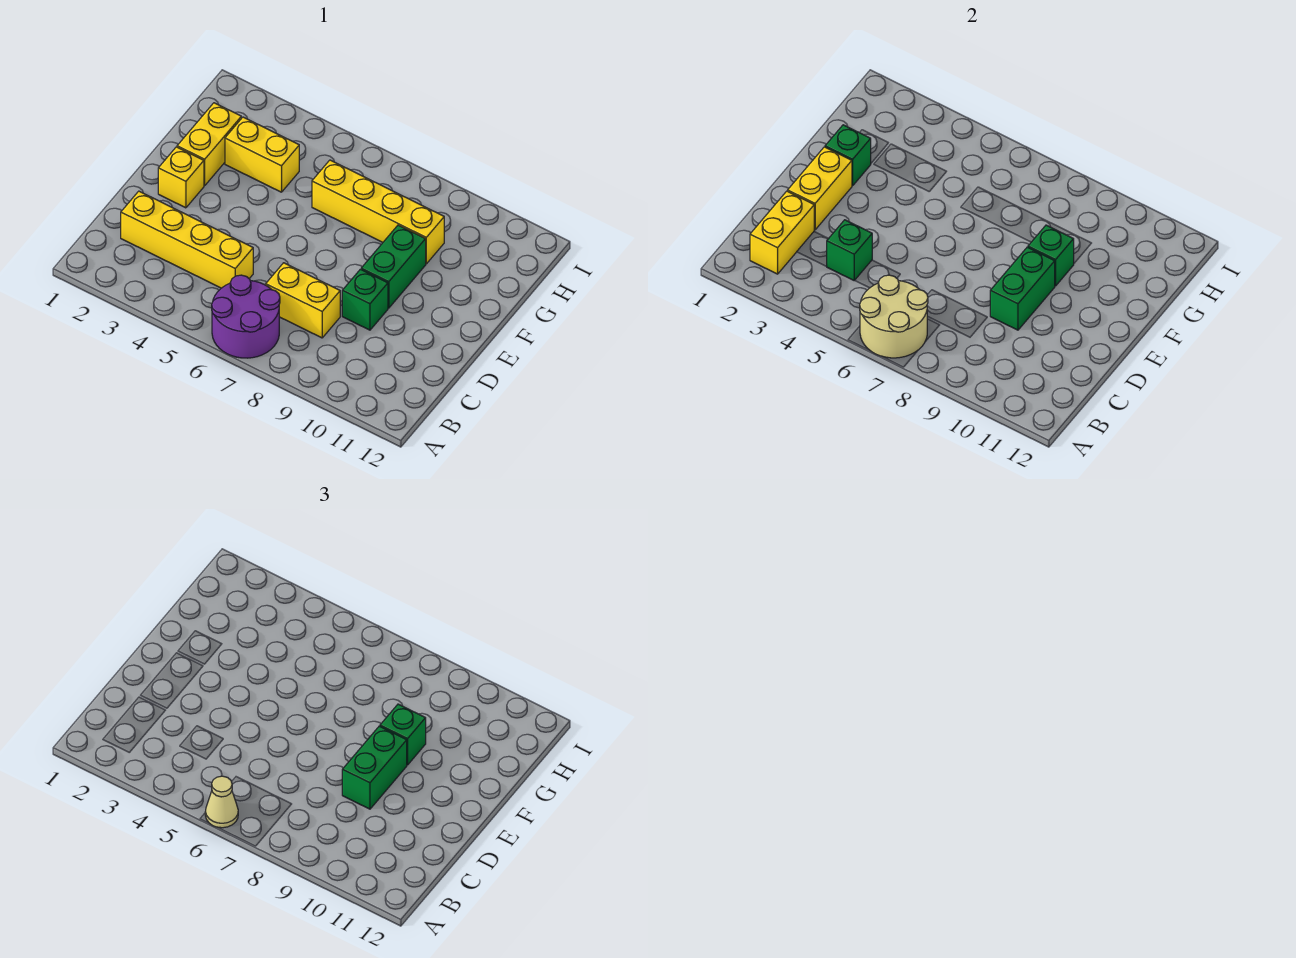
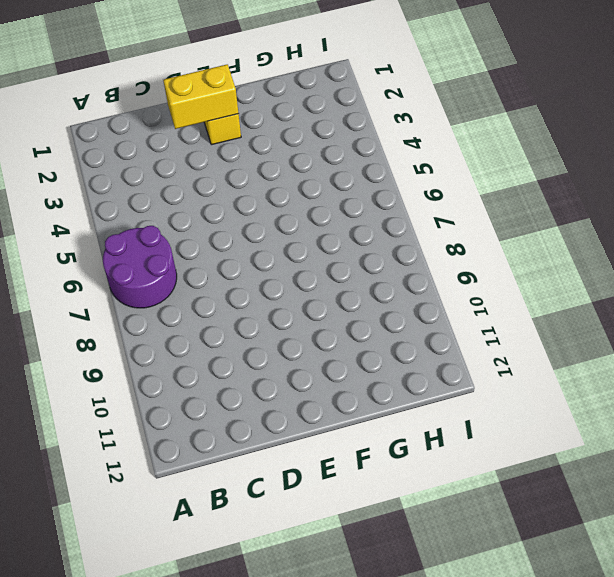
none -> yellow 1x4 brick [121,191,253,288]
none -> yellow 1x2 brick [266,263,340,338]
none -> green 1x1 brick [342,269,388,330]

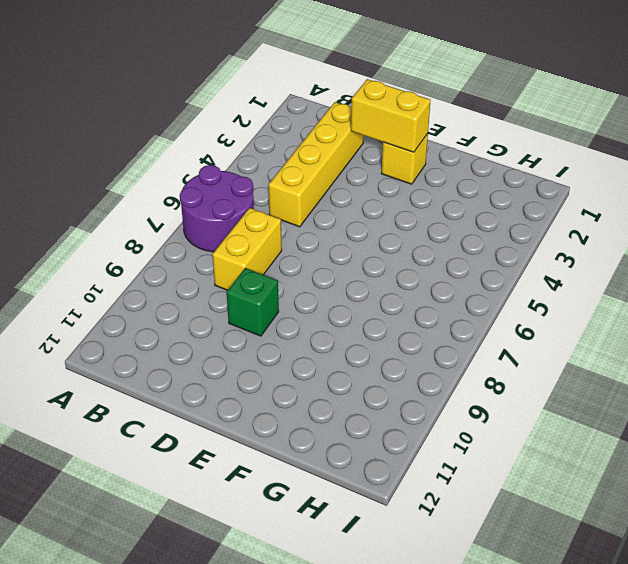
none -> green 1x2 brick [361,225,426,308]
none -> yellow 1x2 brick [177,103,241,186]
none -> yellow 1x2 brick [225,117,299,192]

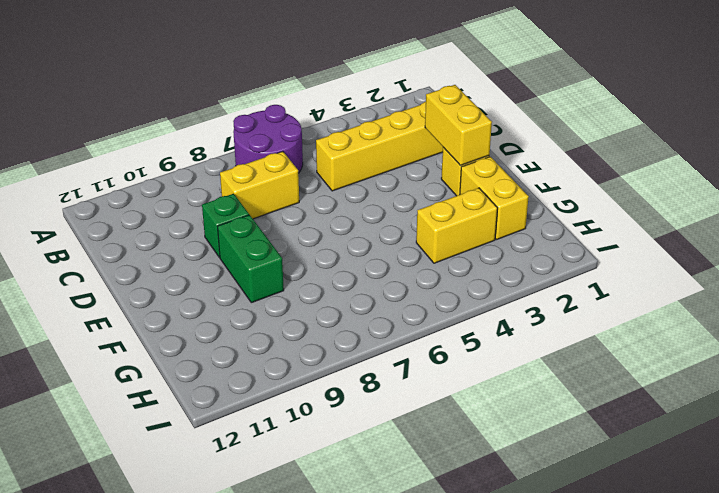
none -> yellow 1x4 brick [312,160,444,264]
none -> tan 2x2 round brick [860,275,928,358]
none -> yellow 1x2 brick [750,191,814,274]

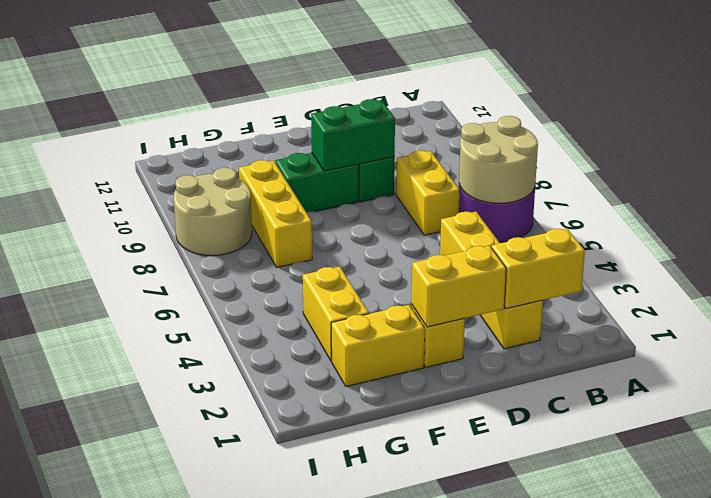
yellow 1x3 brick [239,160,312,267] -> yellow 1x4 brick [312,160,444,264]
tan 2x2 round brick [174,168,252,256] -> none
none -> green 1x1 brick [826,220,872,280]
none -> green 1x1 brick [825,125,871,186]
none -> green 1x1 brick [1028,225,1074,286]

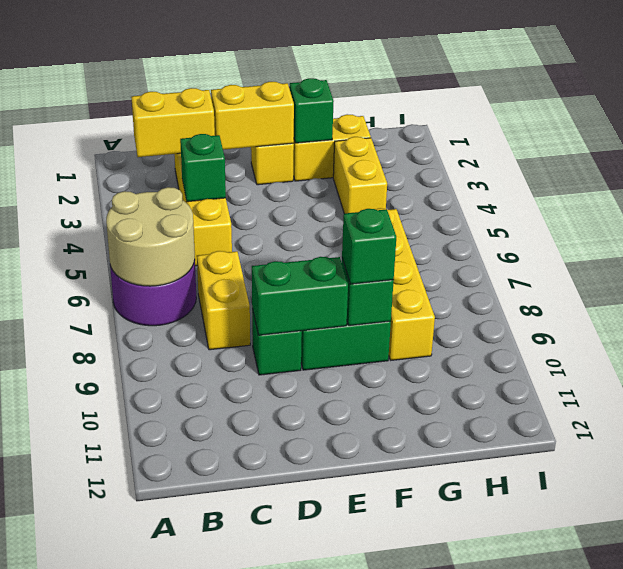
none -> tan 1x1 cone [205,776,238,828]
none -> green 1x2 brick [342,726,407,809]

